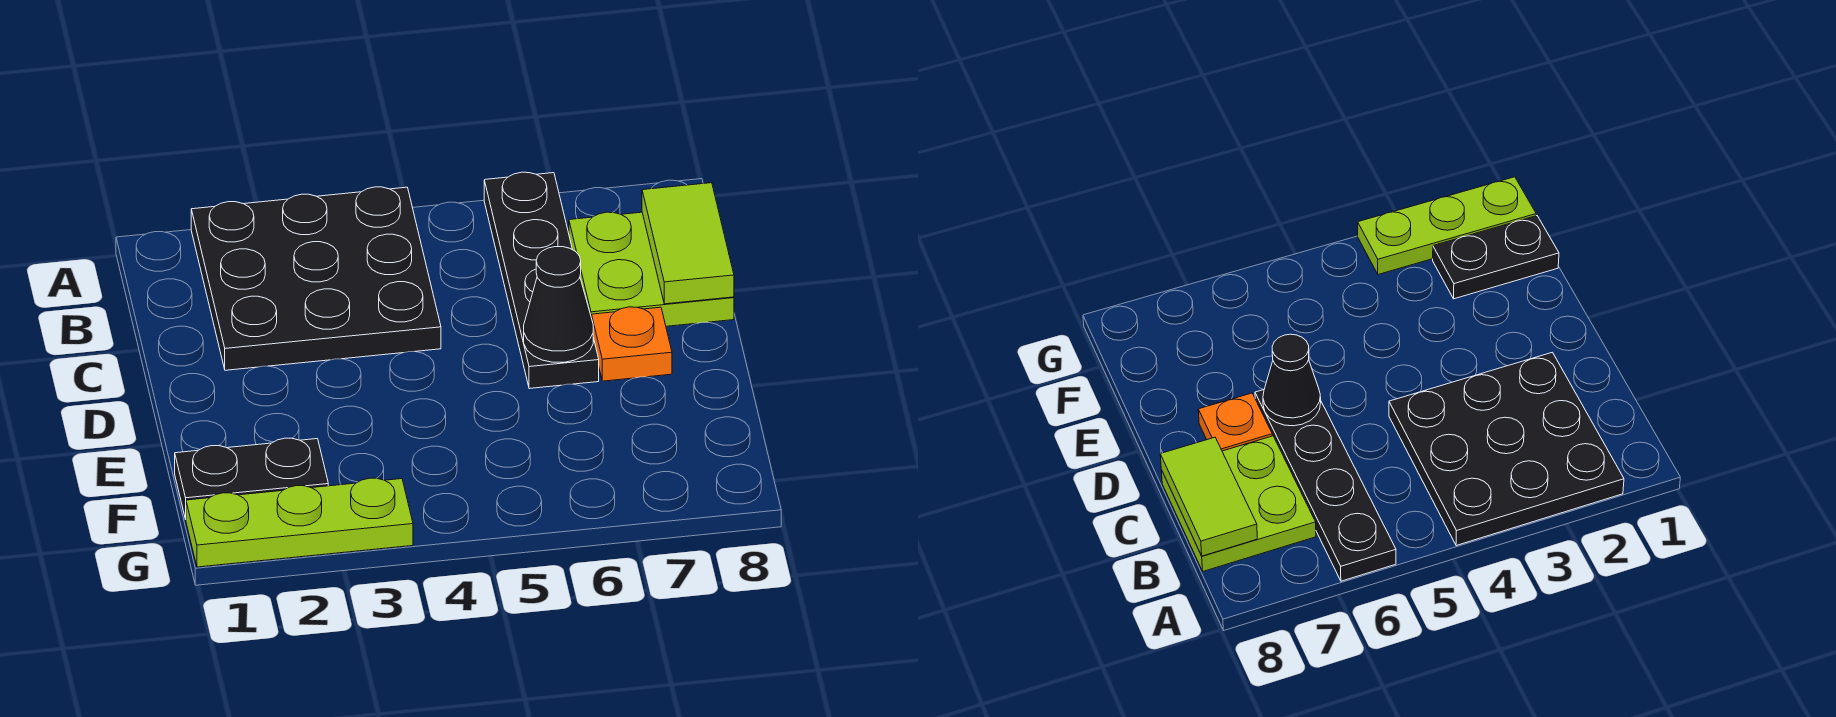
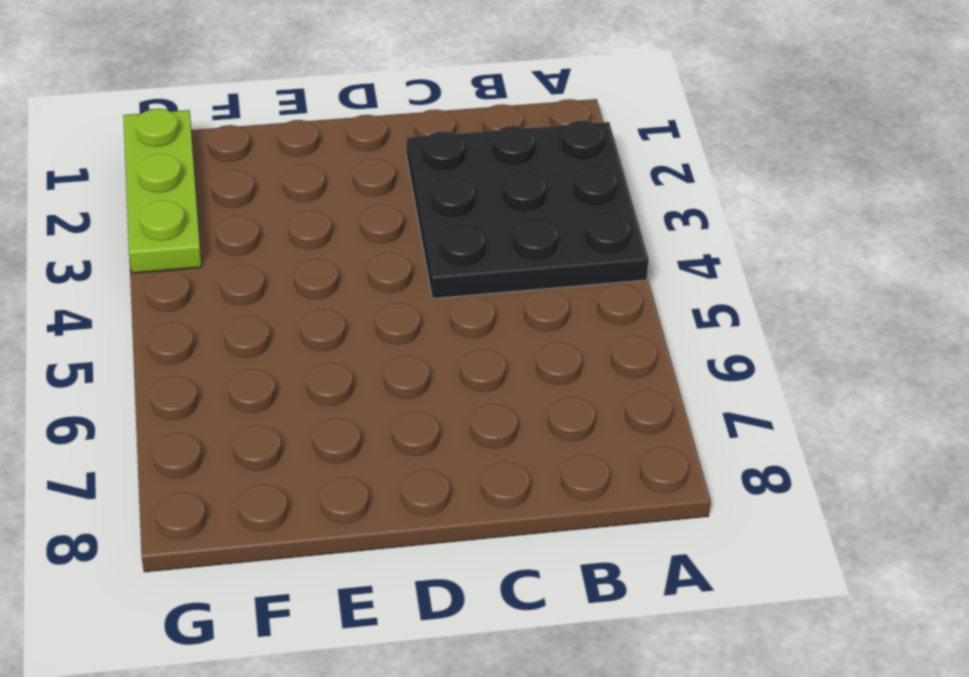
none -> black 1x4 plate [484,172,599,389]
none -> lime 2x2 plate [569,212,734,326]

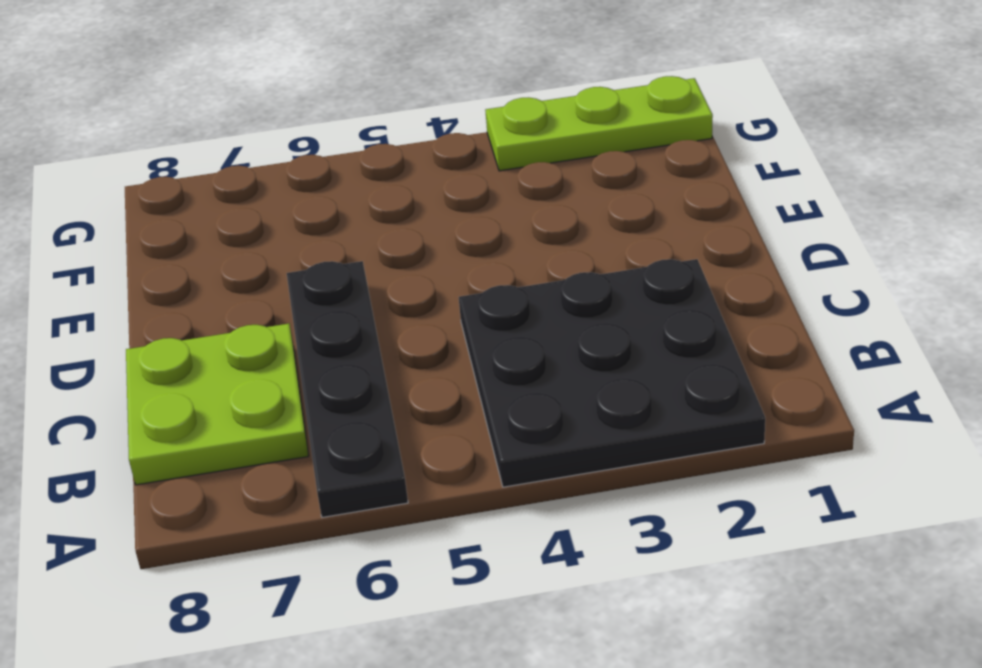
none -> orange 1x1 plate [592,307,672,381]
none -> black 1x2 plate [175,438,328,519]

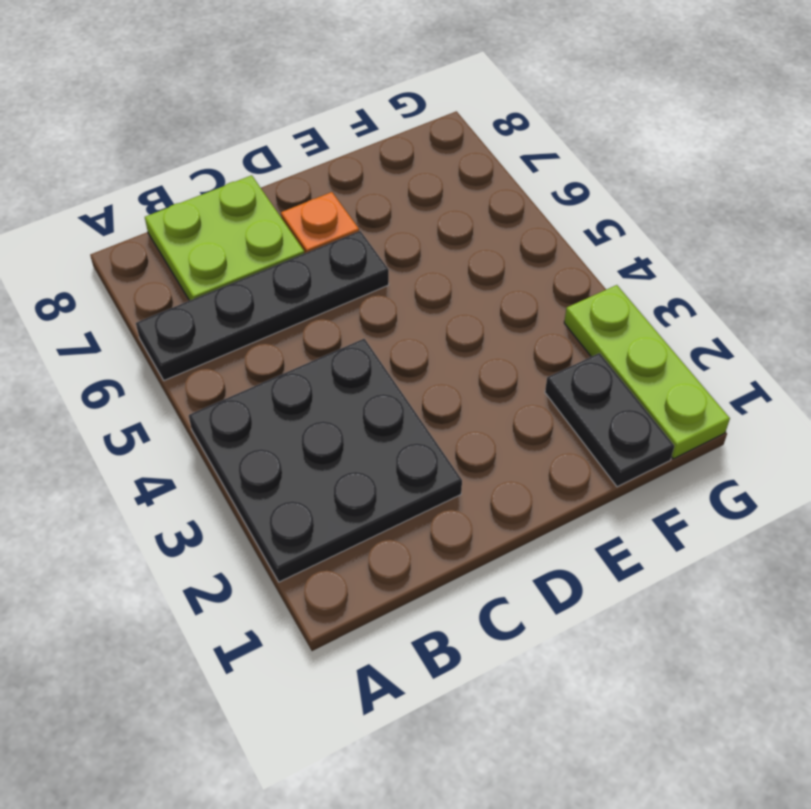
none -> lime 1x2 tile [642,183,734,304]
none -> black 1x1 cone [524,247,593,362]

